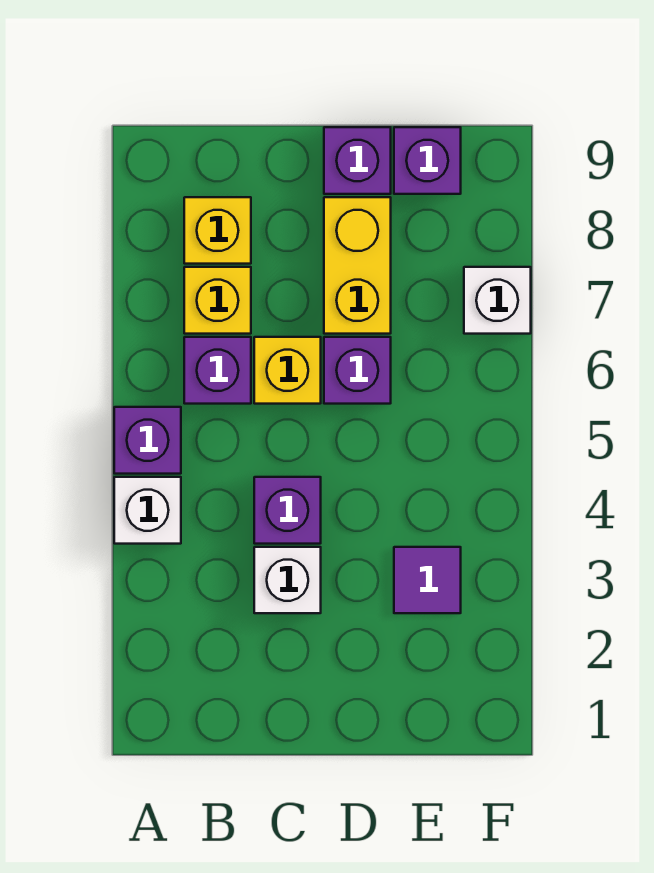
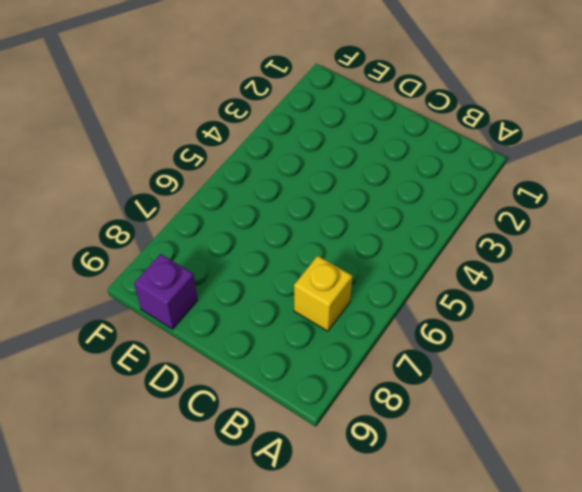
none -> white 1x1 brick [114,477,181,544]
none -> purple 1x1 brick [114,407,181,474]
none -> purple 1x1 brick [184,337,251,404]

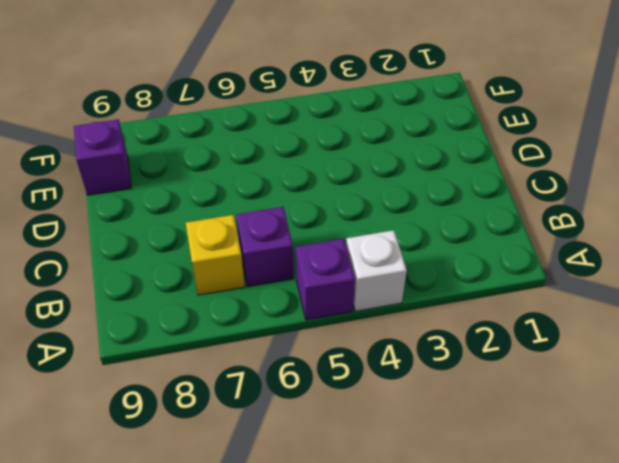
none -> yellow 1x1 brick [184,197,251,264]
none -> white 1x1 brick [254,547,321,613]
none -> purple 1x1 brick [254,477,321,544]

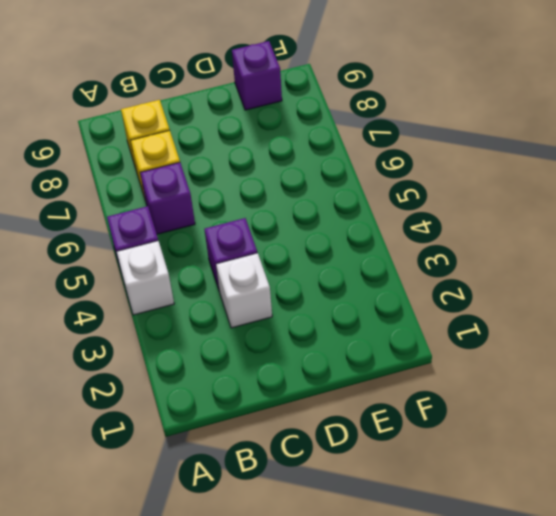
none -> yellow 1x1 brick [254,337,321,404]
none -> purple 1x1 brick [324,337,391,404]
none -> yellow 1x2 brick [324,197,391,334]

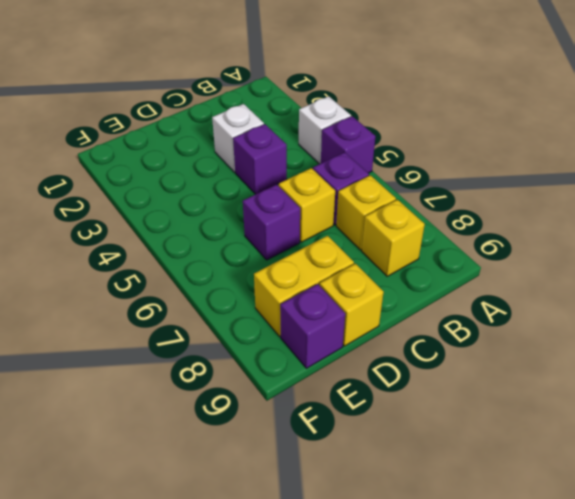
yellow 1x2 brick [254,236,354,336] -> yellow 1x2 brick turned to [324,197,391,334]
yellow 1x1 brick [320,264,384,346] -> purple 1x1 brick [324,127,391,194]
none -> purple 1x1 tile [394,547,461,613]
none -> white 1x1 brick [464,267,531,334]

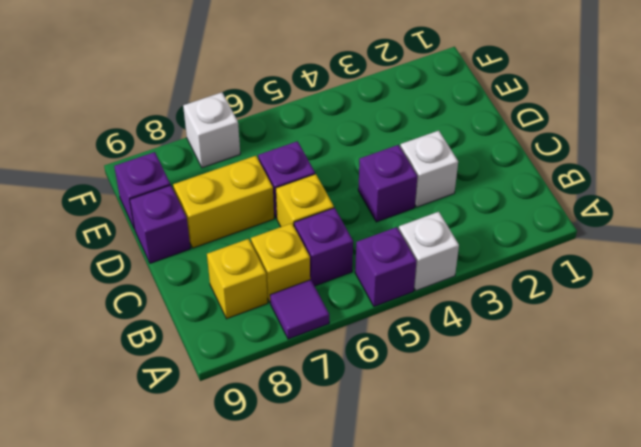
purple 1x1 tile [270,280,329,339] -> purple 1x1 tile moved to [394,547,461,613]

